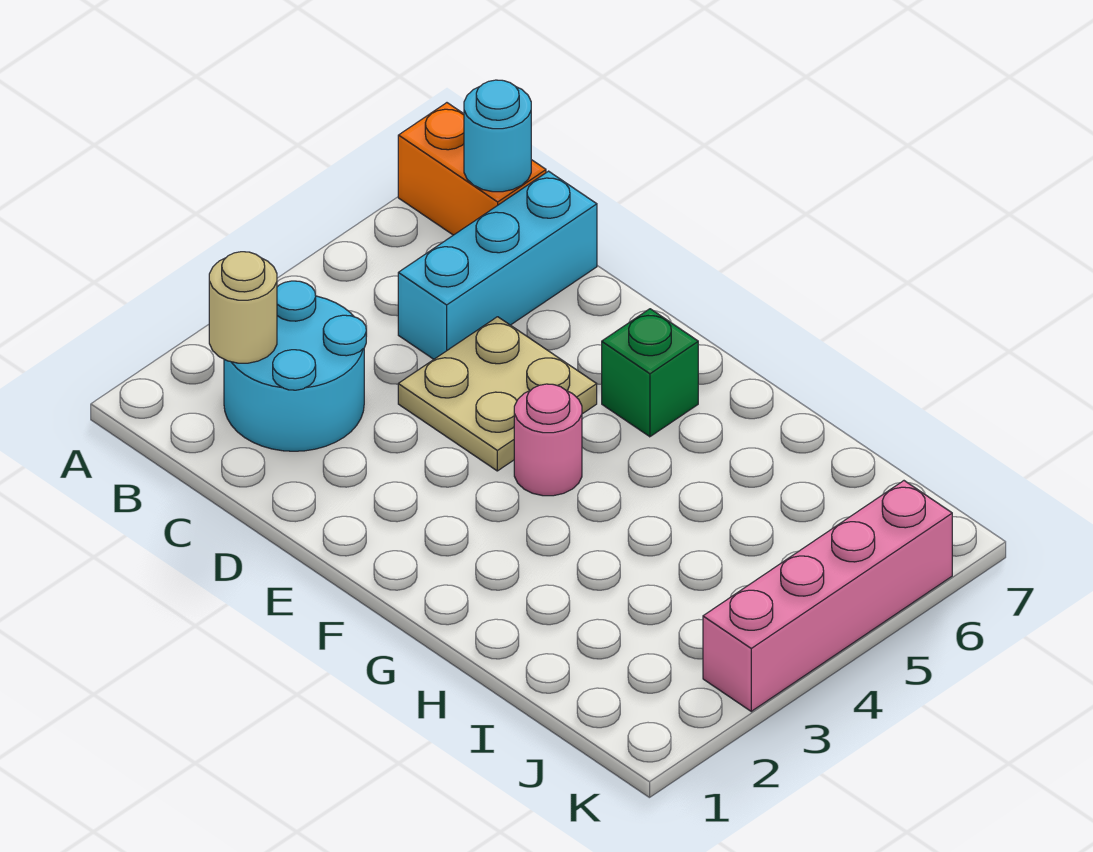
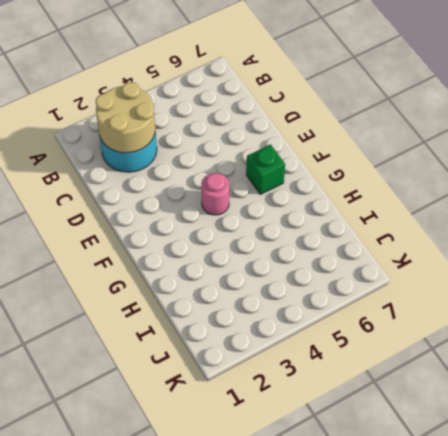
tan 2x2 round brick [96,82,155,153] -> tan 1x1 round brick [209,252,277,363]
none -> orange 1x2 brick [398,103,546,235]
none -> cyan 1x3 brick [398,171,597,359]

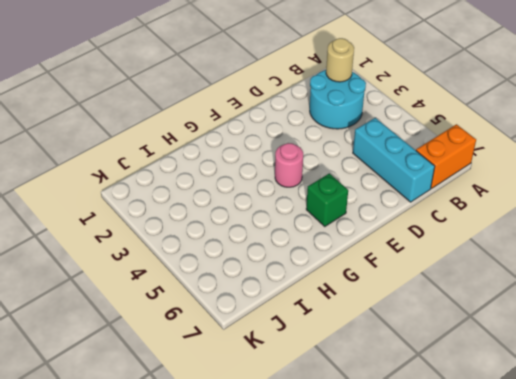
none -> tan 2x2 plate [398,317,597,471]
none -> pink 1x4 brick [703,481,952,711]

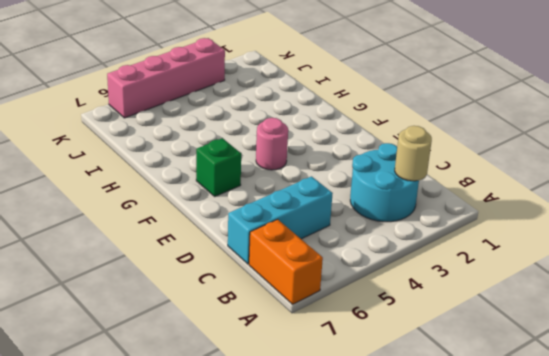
none -> tan 2x2 plate [398,317,597,471]
none -> cyan 1x1 round brick [464,80,531,192]

